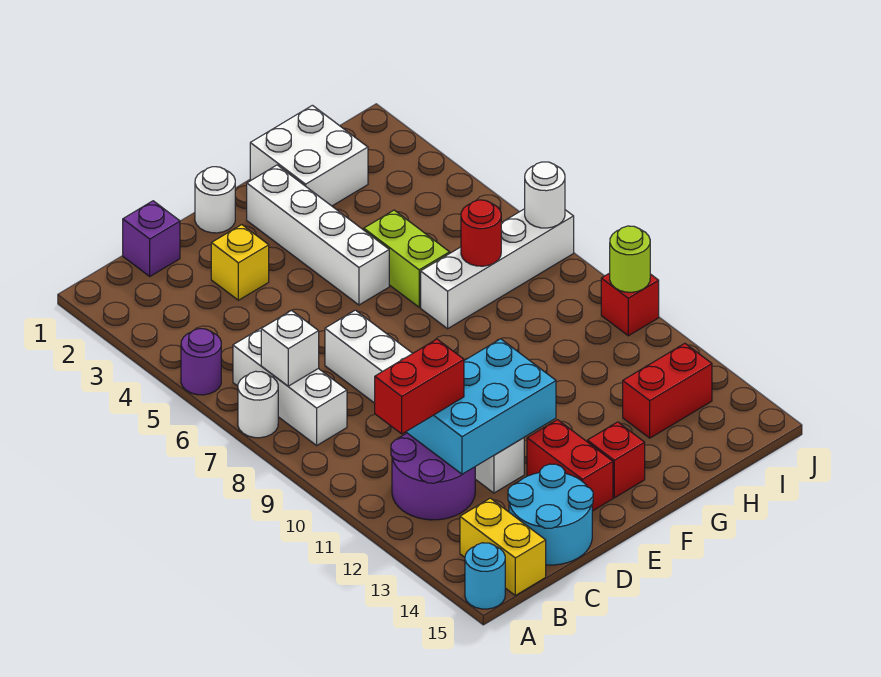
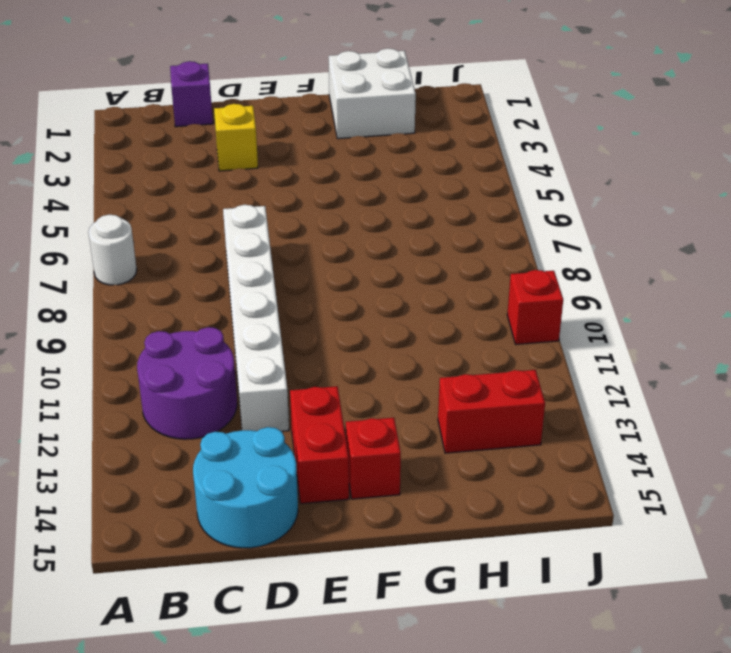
none -> purple 1x1 round brick [181,329,221,395]
none -> cyan 1x1 round brick [465,543,505,609]
none -> white 1x3 brick [233,327,347,445]

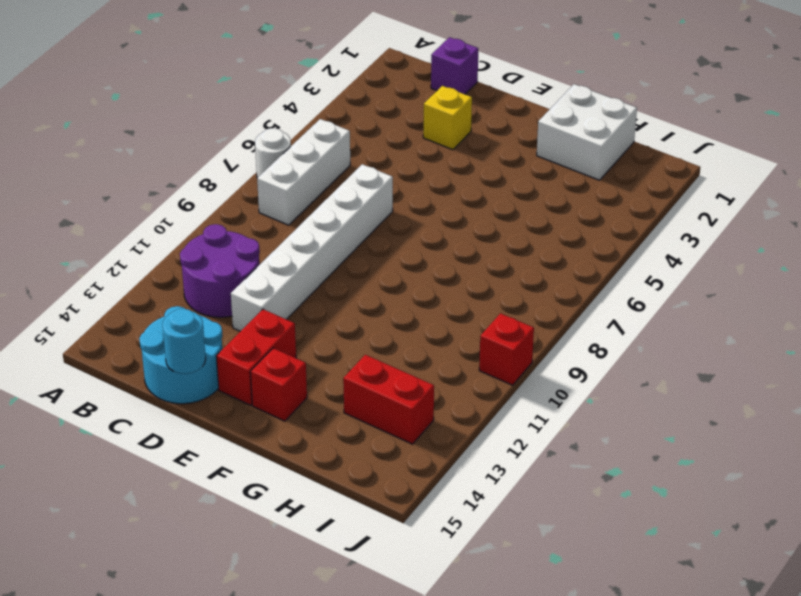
cyan 1x1 round brick [163,309,206,374] -> cyan 1x1 round brick moved to [465,543,505,609]
none -> purple 1x1 round brick [181,329,221,395]
none -> yellow 1x2 brick [460,498,546,595]
none -> white 1x1 round brick [195,167,235,233]

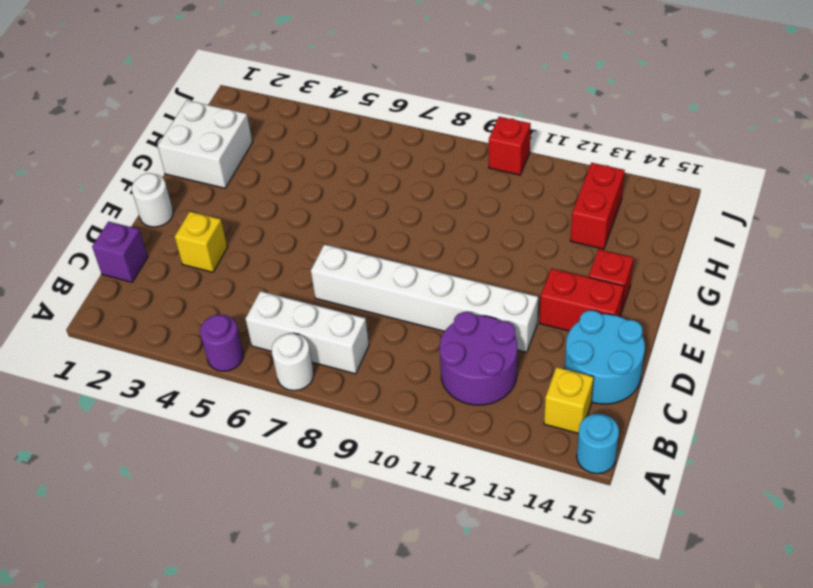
yellow 1x1 brick [544,367,594,433] -> yellow 1x2 brick [460,498,546,595]
none -> white 1x4 brick [247,165,389,305]
none -> lime 1x2 brick [364,210,450,307]
none -> white 1x4 brick [421,209,574,329]

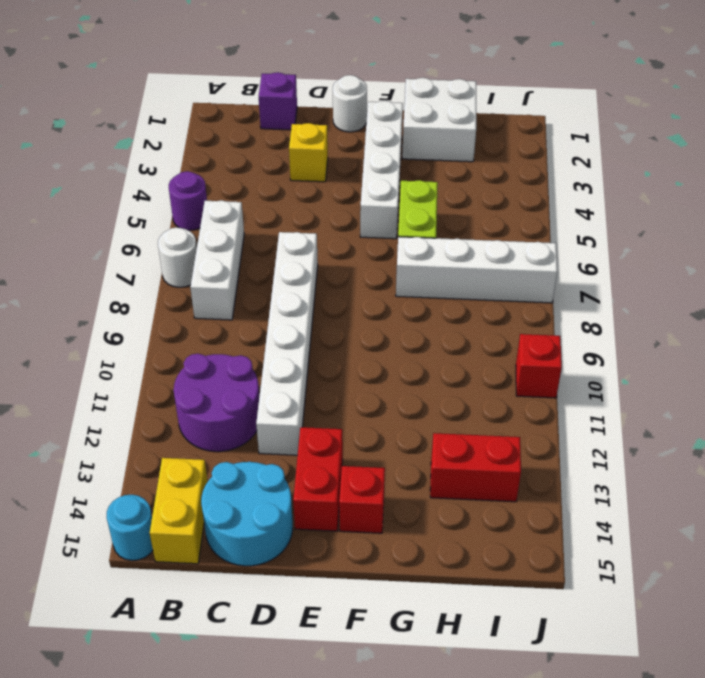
none -> white 1x1 brick [261,310,319,386]
none -> cyan 2x3 brick [407,339,556,474]
none -> red 1x1 round brick [461,200,501,266]

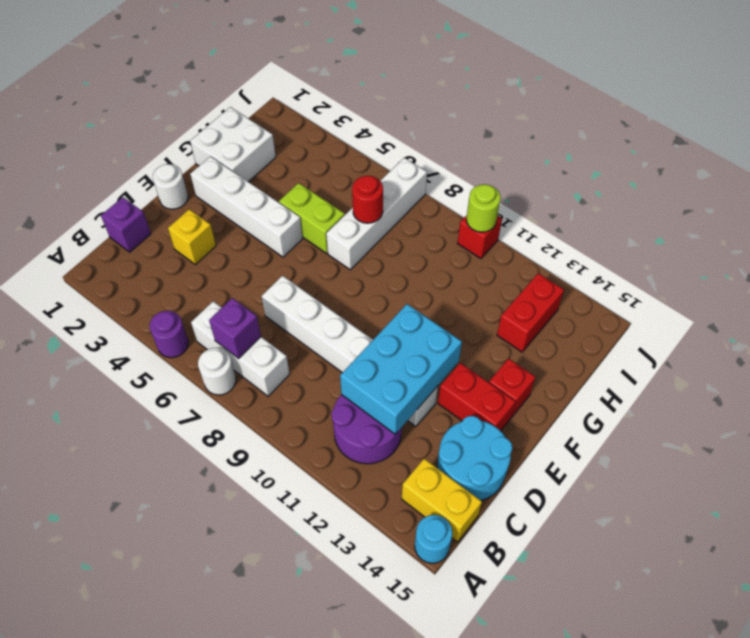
purple 1x1 brick [209,298,261,359] -> white 1x1 brick [261,310,319,386]
none -> white 1x1 round brick [525,162,565,228]
none -> red 1x2 brick [375,339,464,434]

